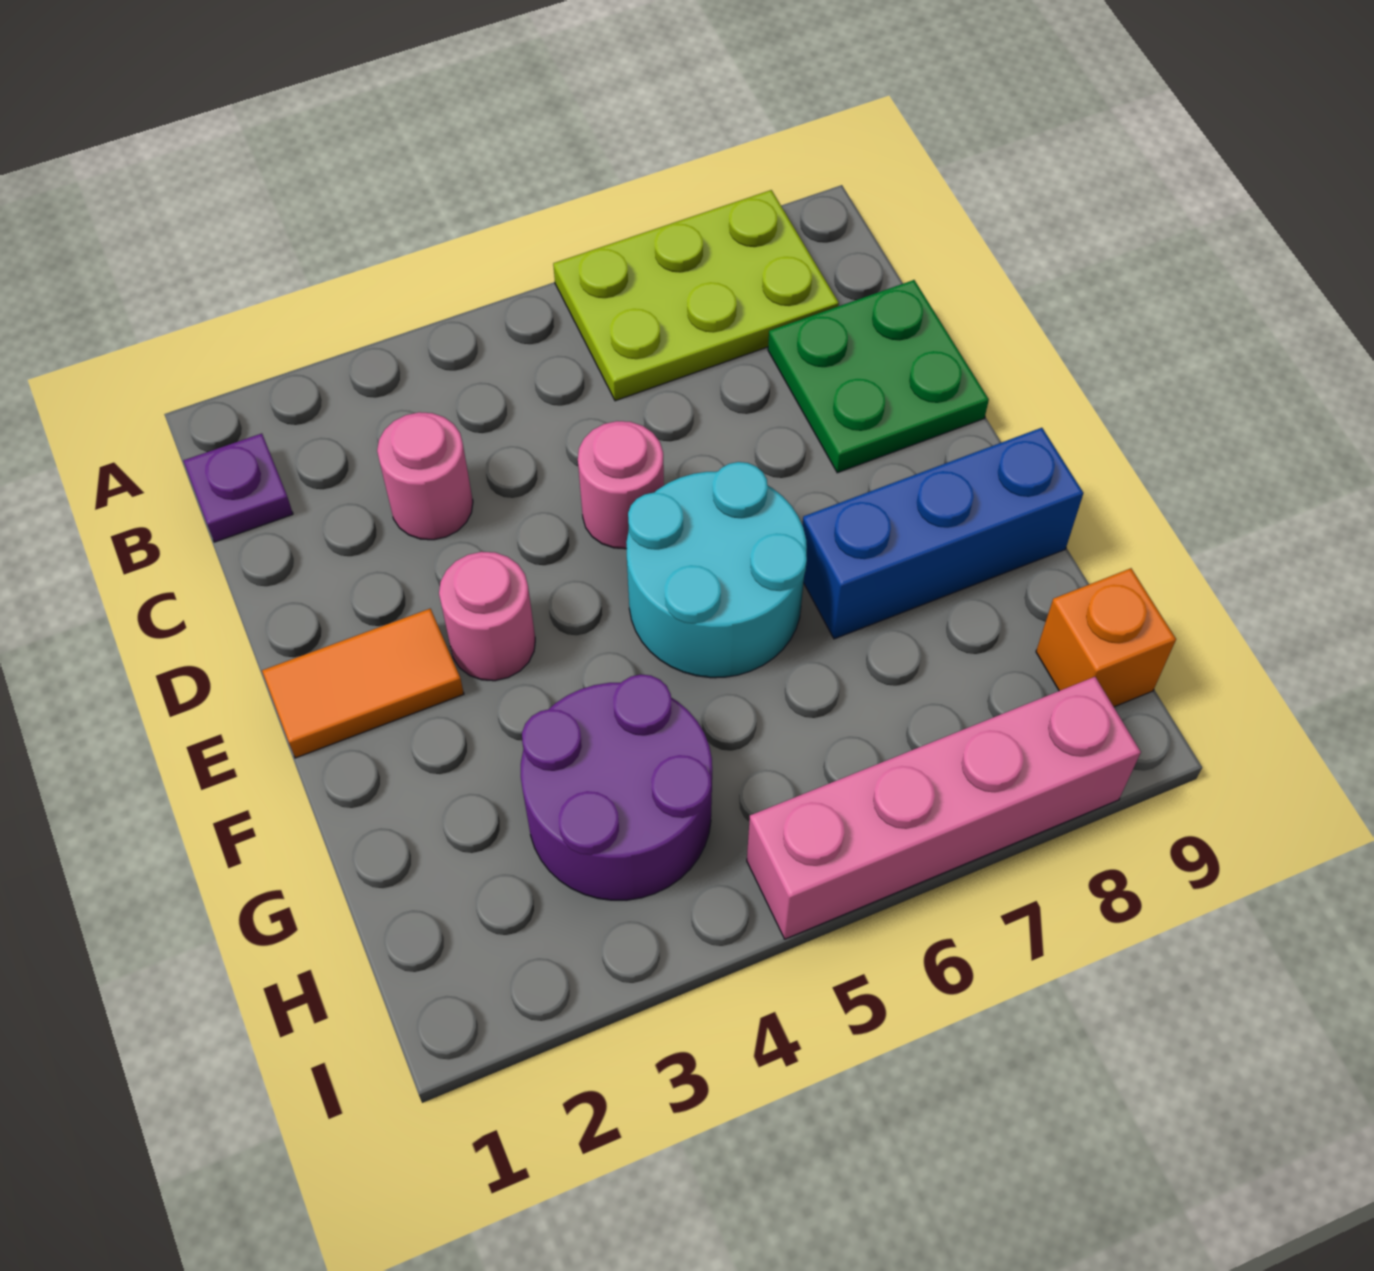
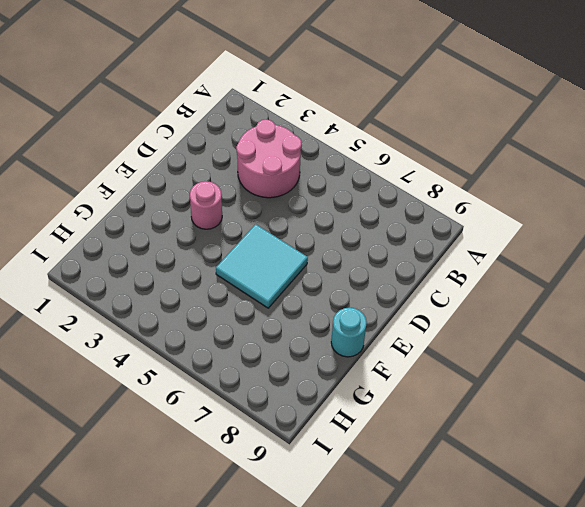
pink 2x2 round brick [236,119,302,198] -> pink 1x1 round brick [377,412,473,540]
cyan 2x2 tile [216,224,308,308] -> cyan 2x2 round brick [626,462,807,678]
cyan 1x1 round brick [331,308,367,357] -> blue 1x3 brick [802,428,1083,639]
none -> lime 2x3 plate [553,190,839,401]
none -> purple 1x1 plate [183,433,293,542]
none -> green 2x2 plate [768,280,989,473]

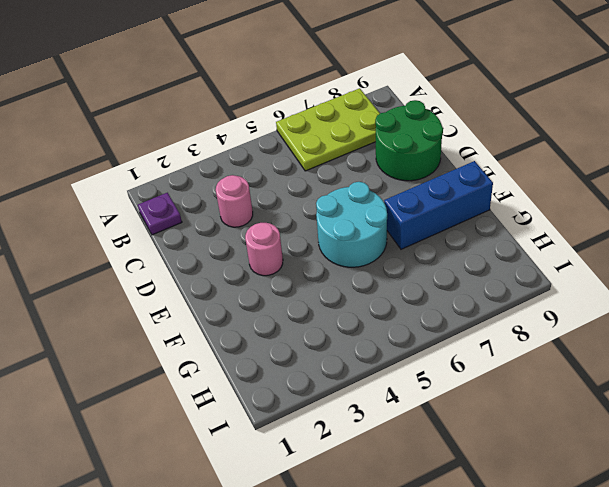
green 2x2 round brick [375,100,443,181] -> green 2x2 plate [768,280,989,473]
none -> pink 1x1 round brick [578,421,664,549]
none -> orange 1x2 tile [262,609,464,758]
none -> purple 2x2 round brick [521,675,712,900]

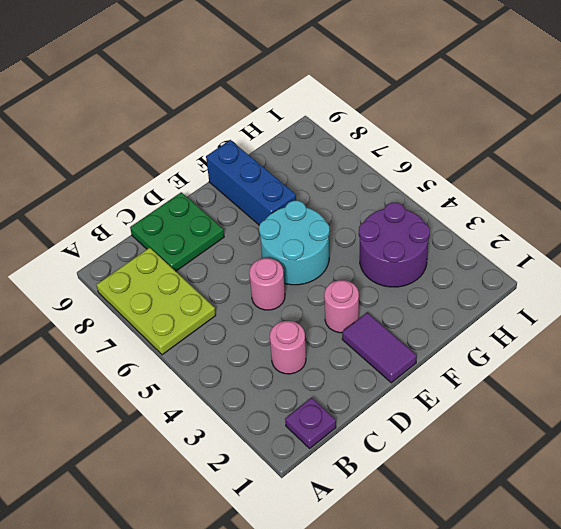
purple 1x2 tile [342,313,417,383] -> orange 1x2 tile [262,609,464,758]
none -> orange 1x1 brick [1036,568,1176,707]
none -> pink 1x4 brick [747,677,1141,939]

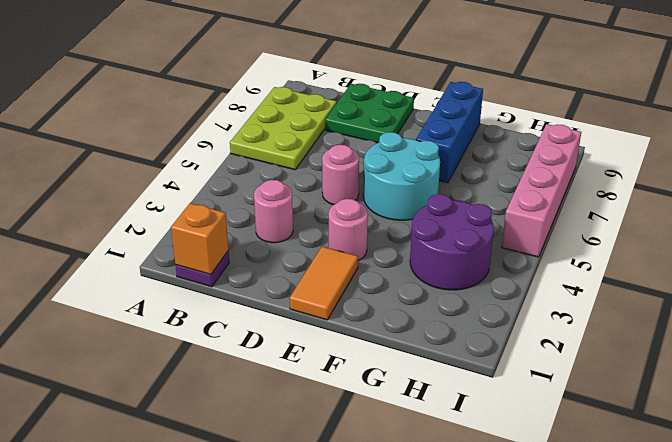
orange 1x1 brick [171,203,228,275] -> orange 1x1 brick moved to [1036,568,1176,707]

